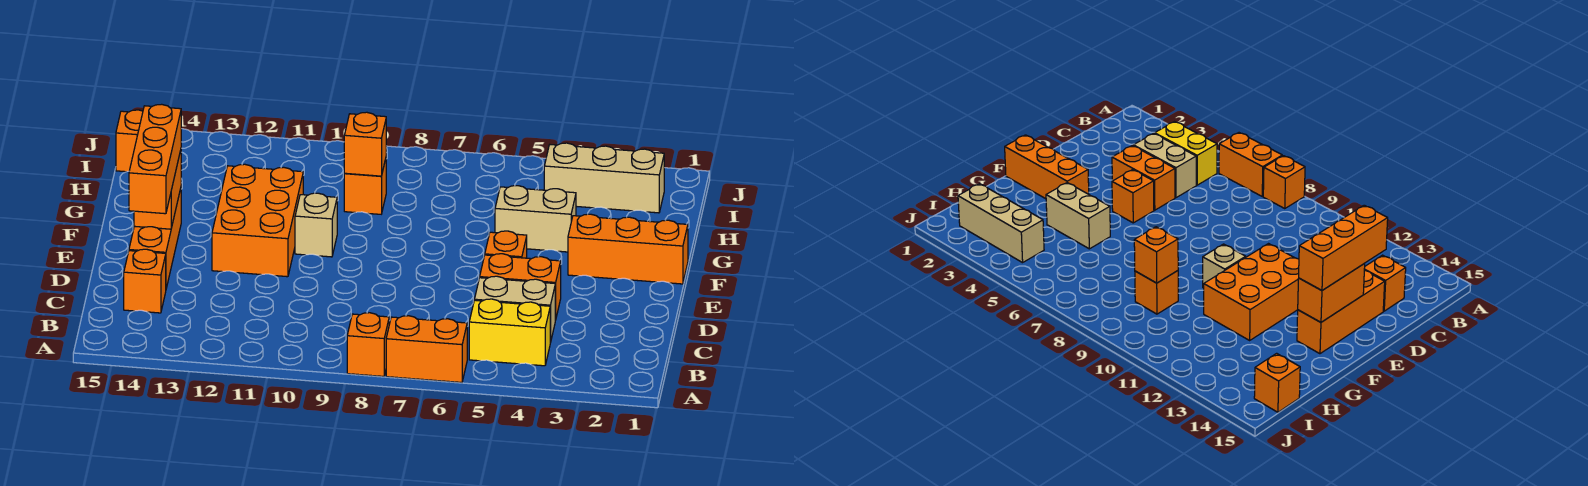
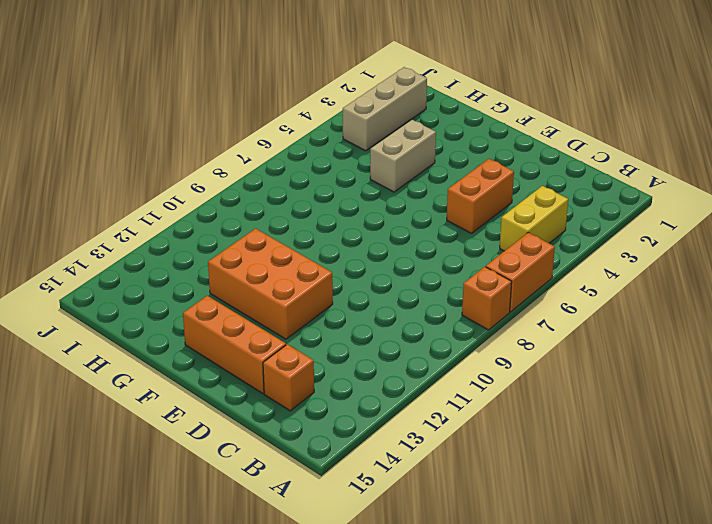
none -> tan 1x2 brick [474,276,555,343]
none -> orange 1x1 brick [485,231,527,258]
none -> orange 1x3 brick [568,214,688,284]

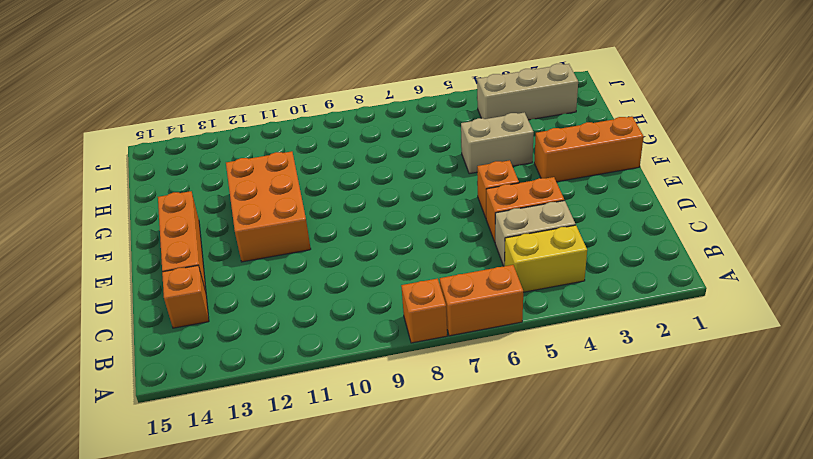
none -> tan 1x1 brick [295,193,337,257]
none -> orange 1x1 brick [344,159,386,214]
none -> orange 1x1 brick [116,110,143,172]

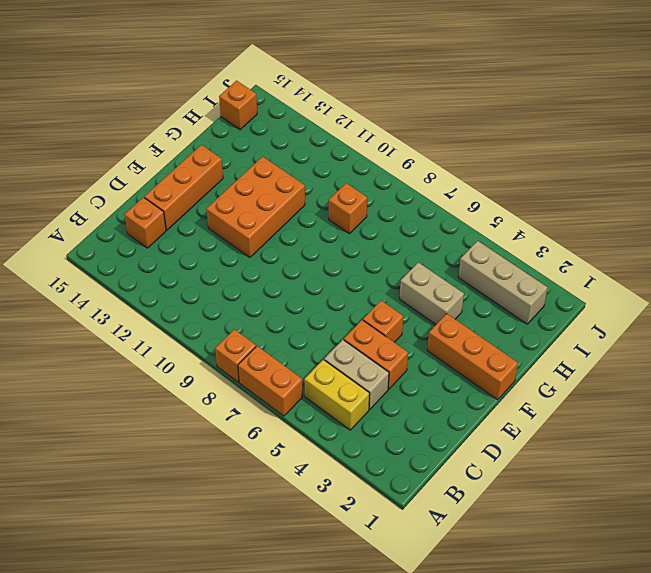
none -> tan 1x1 brick [295,193,337,257]
none -> orange 1x2 brick [134,150,181,229]
none -> orange 1x1 brick [344,112,386,176]

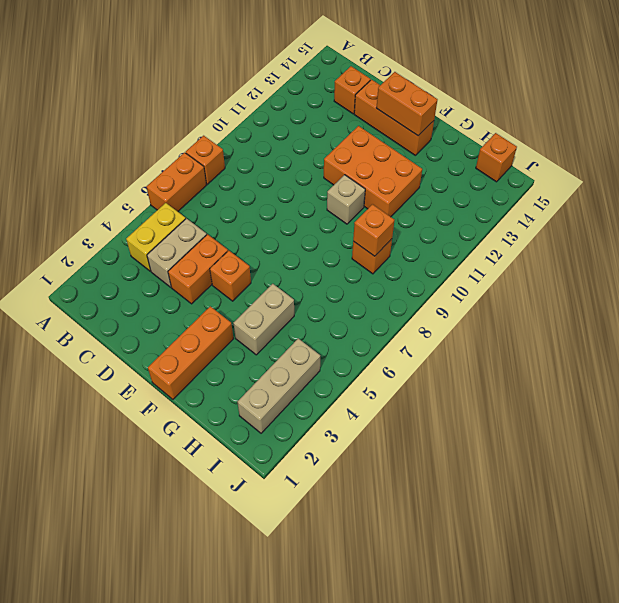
none -> orange 1x3 brick [129,104,181,214]

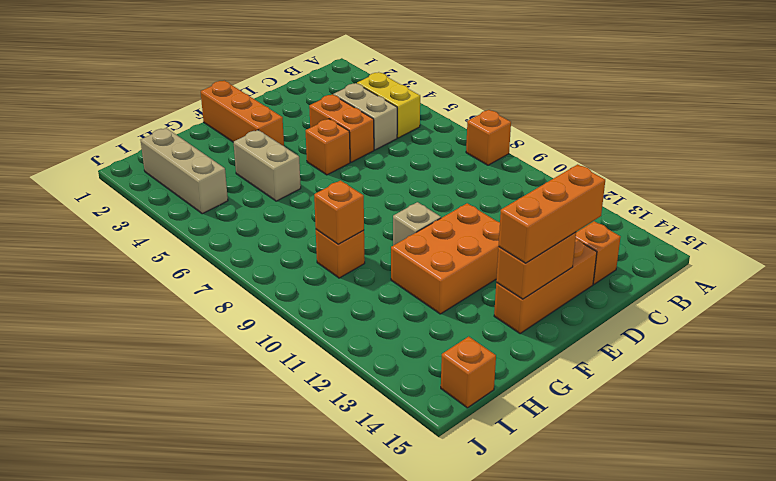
none -> orange 1x2 brick [386,316,467,382]

